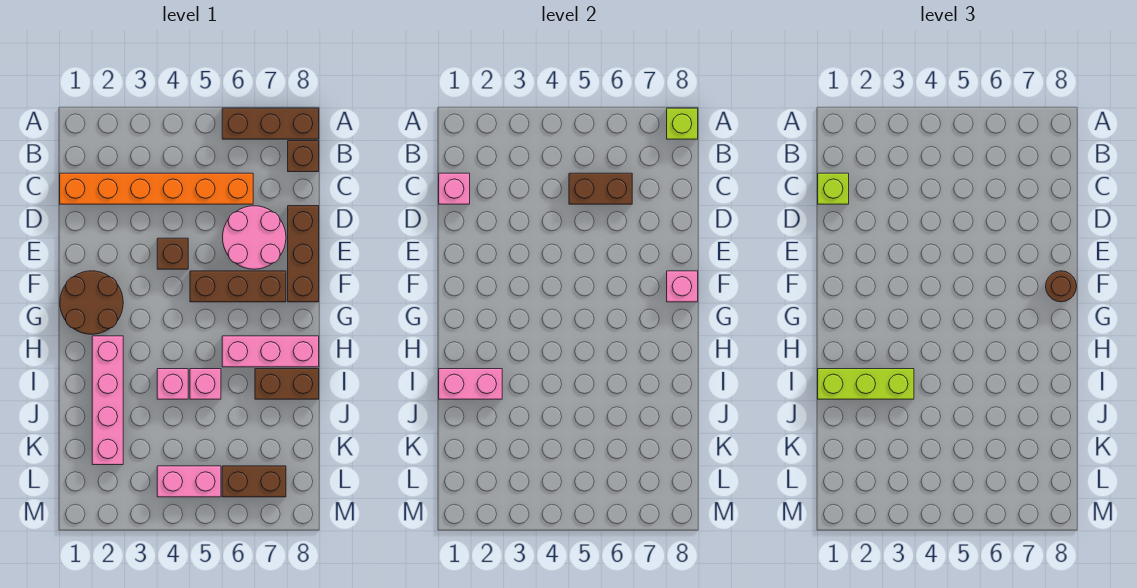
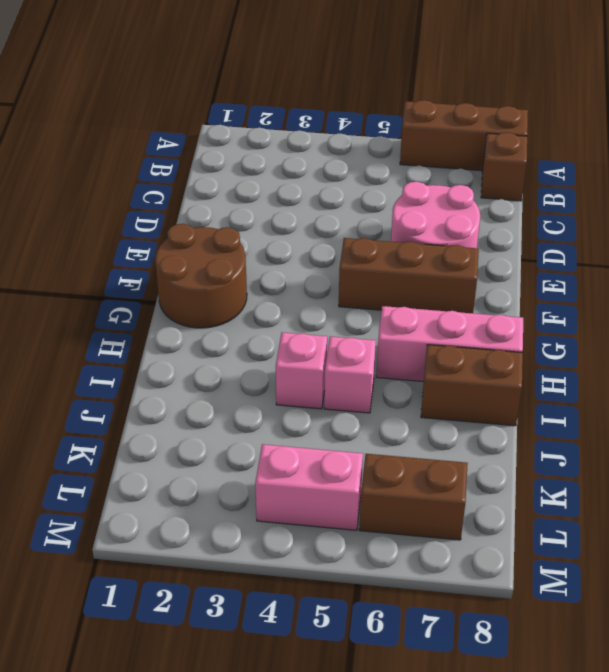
none -> orange 1x6 brick [60,173,253,204]
none -> brown 1x3 brick [288,206,319,302]
none -> brown 1x1 brick [157,238,188,269]

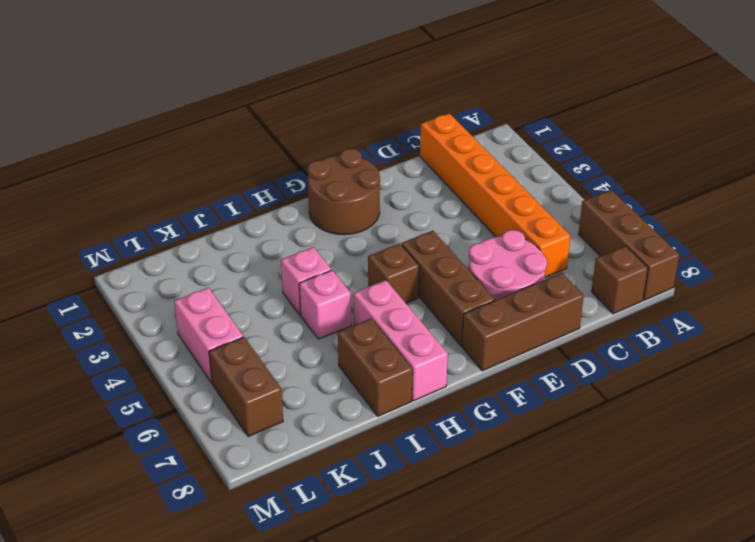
brown 1x1 brick [368,244,419,303] -> brown 1x1 brick moved to [157,238,188,269]
none -> pink 1x4 brick [92,336,123,465]
none -> lime 1x1 brick [667,108,698,139]
none -> pink 1x1 brick [439,173,470,204]

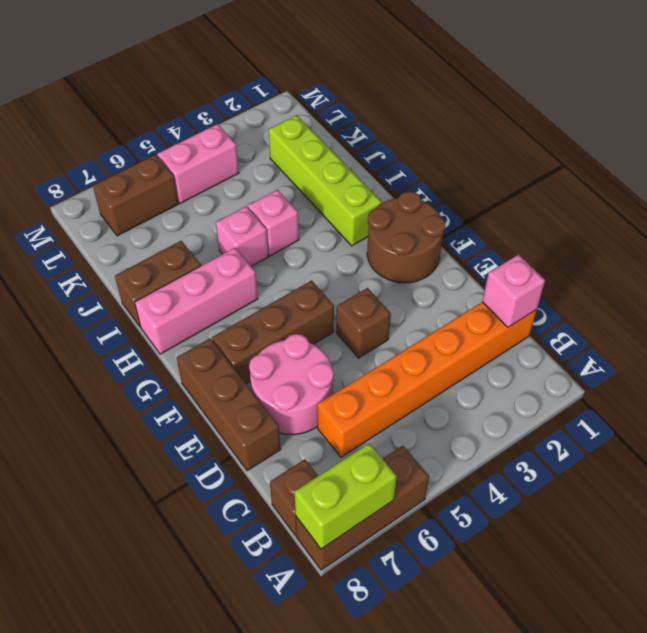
lime 1x2 brick [294,443,397,549] -> lime 1x1 brick [667,108,698,139]
lime 1x4 brick [269,115,382,246] -> pink 1x4 brick [92,336,123,465]
none -> brown 1x2 brick [569,173,632,204]
none -> pink 1x1 brick [667,271,698,302]
none -> pink 1x2 brick [439,369,502,399]

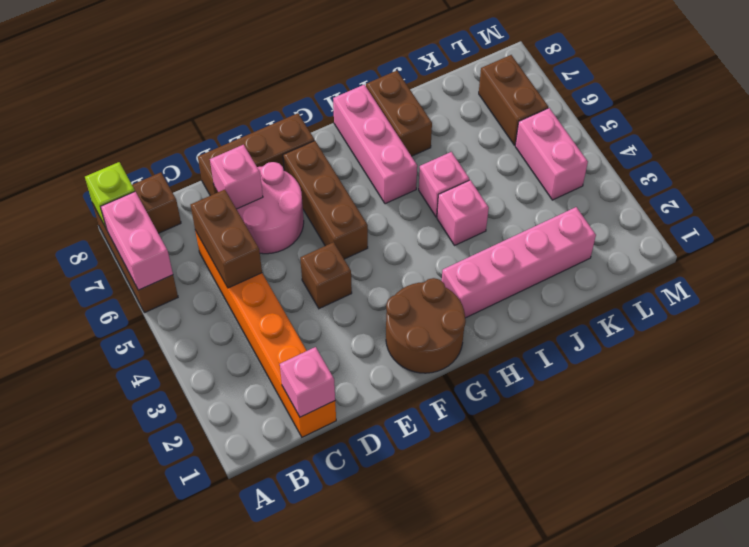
pink 1x2 brick [101,192,173,290] -> pink 1x2 brick moved to [439,369,502,399]
pink 1x1 brick [210,145,263,209] -> pink 1x1 brick moved to [667,271,698,302]
none -> lime 1x1 brick [818,173,849,204]
none -> brown 1x1 round brick [1046,271,1077,302]
none -> lime 1x3 brick [818,369,914,399]

